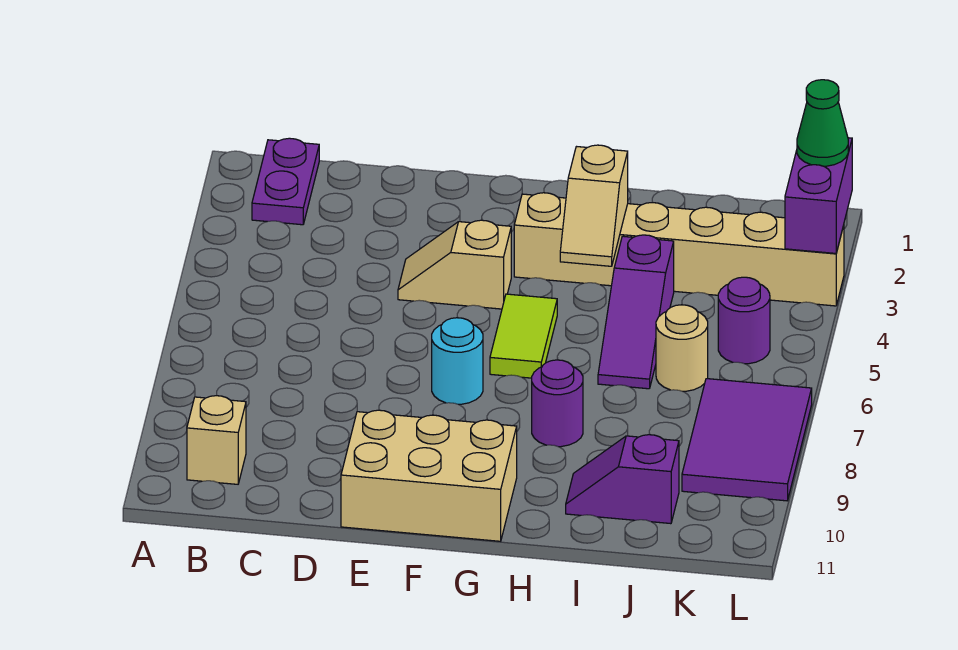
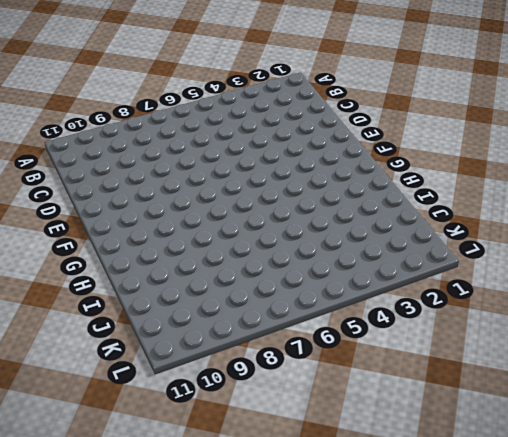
none -> purple 1x2 plate [252,138,319,225]
none -> tan 1x1 brick [187,396,246,484]
none -> tan 1x2 slope [398,220,511,309]

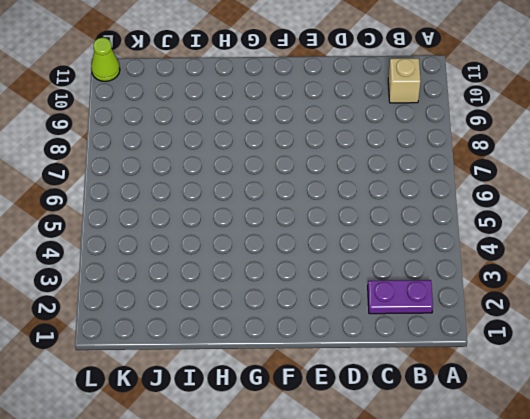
purple 1x2 plate [368,280,433,314] -> purple 1x2 plate turned to [252,138,319,225]
lime 1x1 cone [91,38,120,81] -> none
none -> tan 1x2 slope [398,220,511,309]
none -> tan 2x3 brick [341,410,517,541]
none -> cyan 1x1 round brick [432,318,483,404]

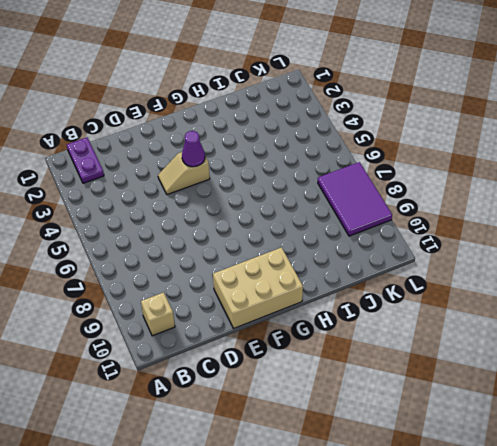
purple 1x1 cone [182,131,205,167] -> none
none -> cyan 1x1 round brick [432,318,483,404]
none -> tan 1x6 brick [514,193,844,306]
none -> lime 1x2 tile [490,294,557,378]

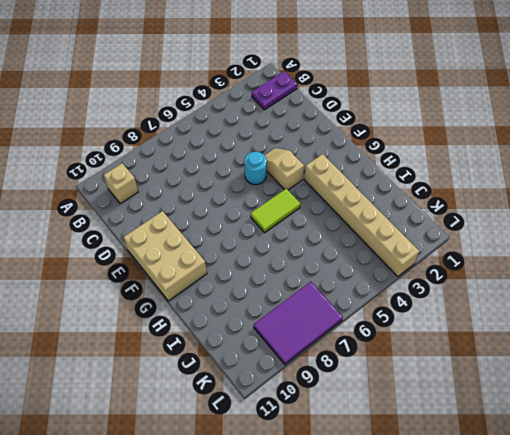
cyan 1x1 round brick [244,152,267,185] -> cyan 1x1 round brick moved to [432,318,483,404]
none -> purple 1x1 round brick [532,360,583,447]
none -> purple 1x3 slope [598,235,674,389]
none -> purple 1x2 slope [566,434,679,524]

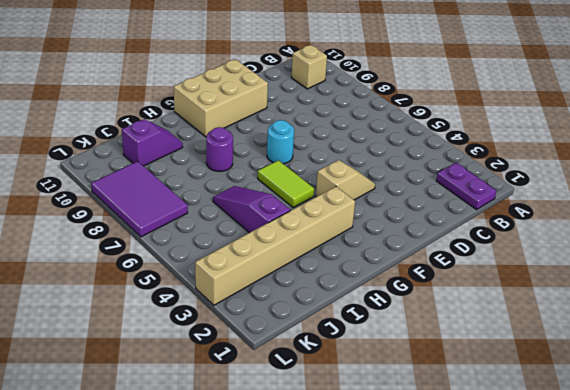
none -> tan 1x1 round brick [656,305,708,391]
none -> purple 1x1 round brick [718,277,770,364]
none -> tan 1x2 slope [560,145,628,266]

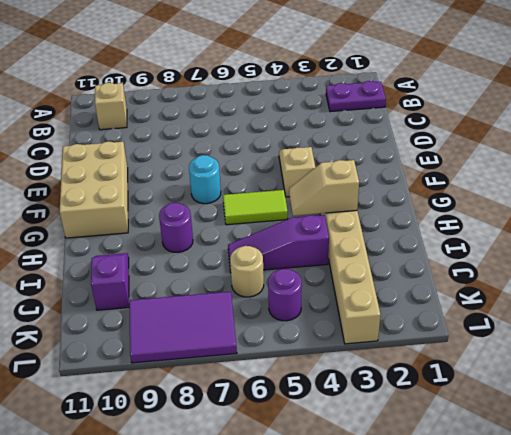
none -> purple 1x2 brick [785,138,852,253]
none -> green 1x1 cone [797,80,848,166]

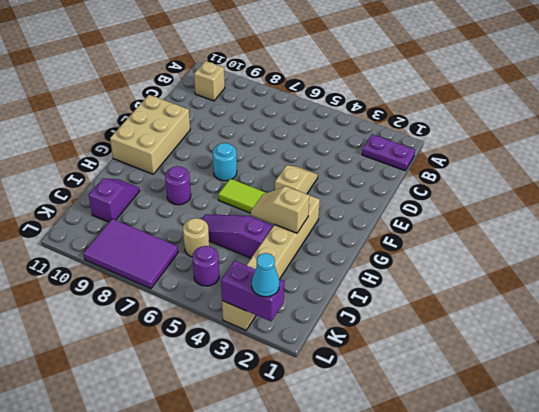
cyan 1x1 cone [252,253,279,297] -> green 1x1 cone [797,80,848,166]

